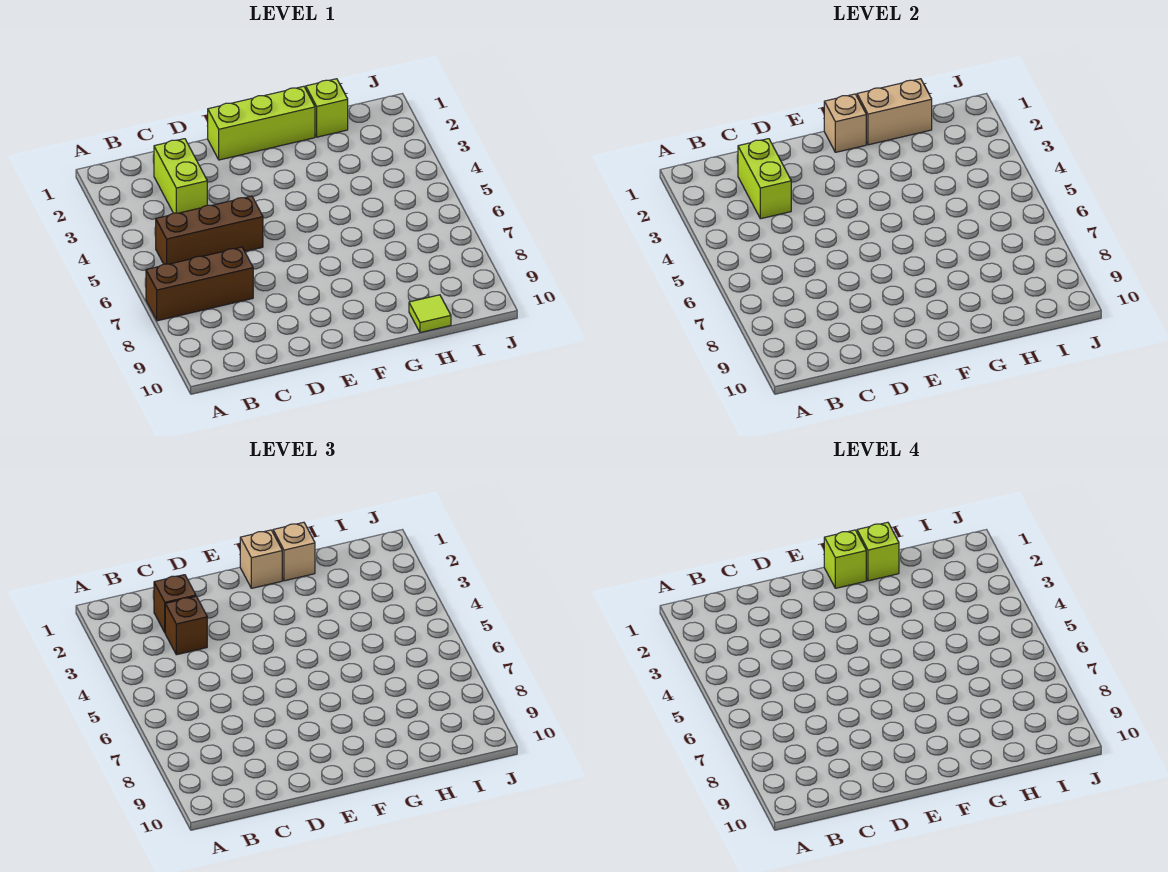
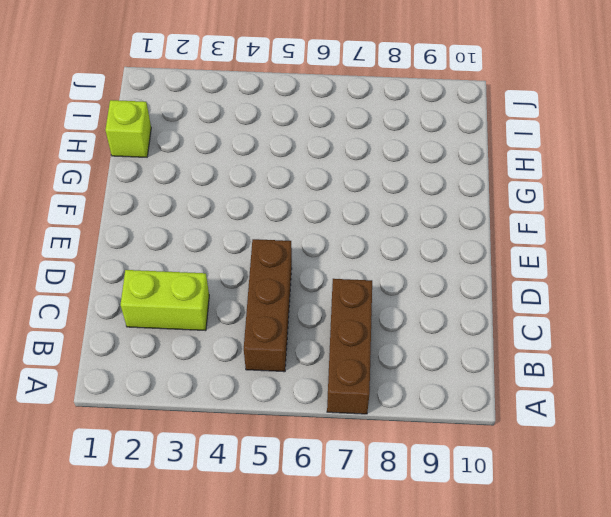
none -> lime 1x3 brick [208,86,315,160]
none -> lime 1x1 tile [409,295,451,333]
none -> lime 1x2 brick [738,139,791,219]

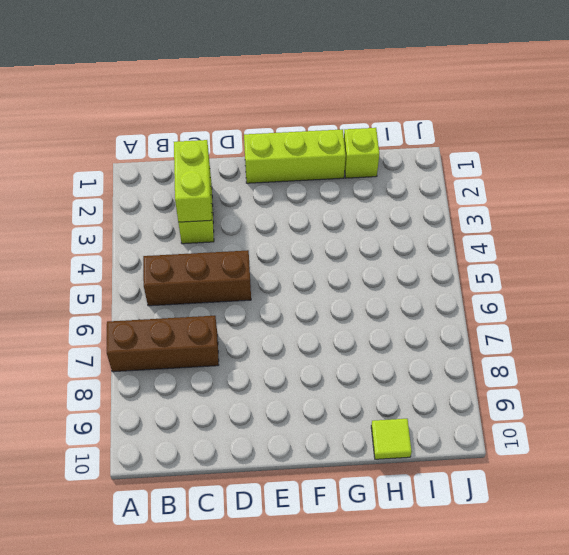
none -> tan 1x1 brick [824,94,866,152]
none -> tan 1x2 brick [857,79,932,145]
none -> brown 1x1 brick [154,575,196,632]

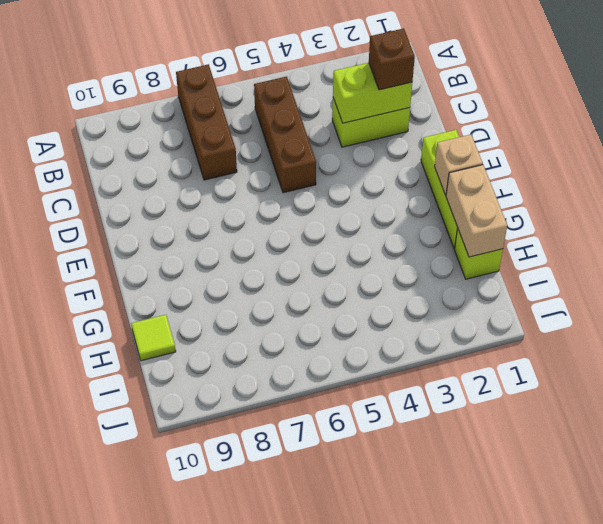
none -> brown 1x1 brick [165,596,207,655]
none -> tan 1x1 brick [240,530,282,588]
none -> tan 1x1 brick [273,522,315,581]

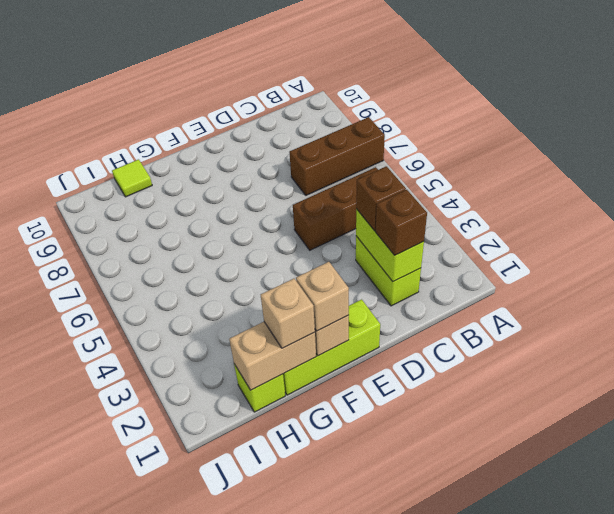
none -> lime 1x1 brick [824,530,866,588]
none -> lime 1x1 brick [857,522,899,581]

